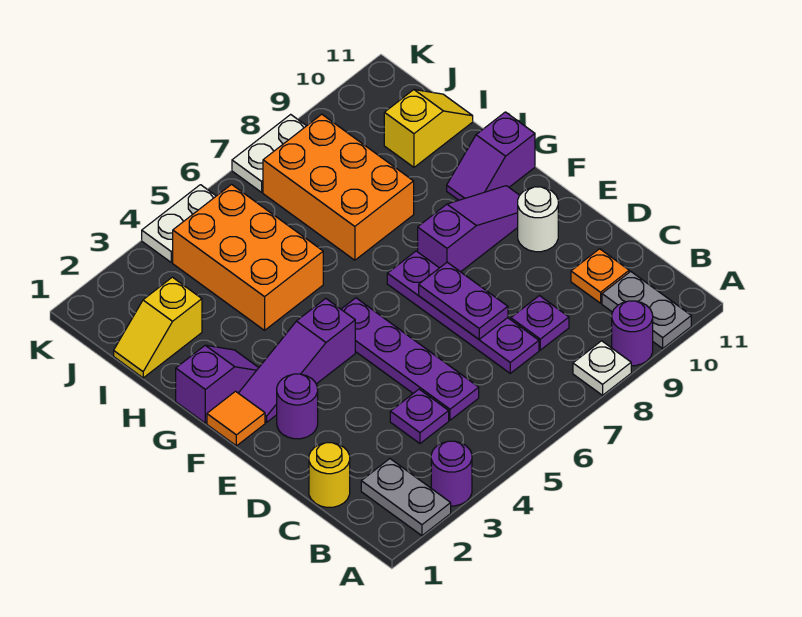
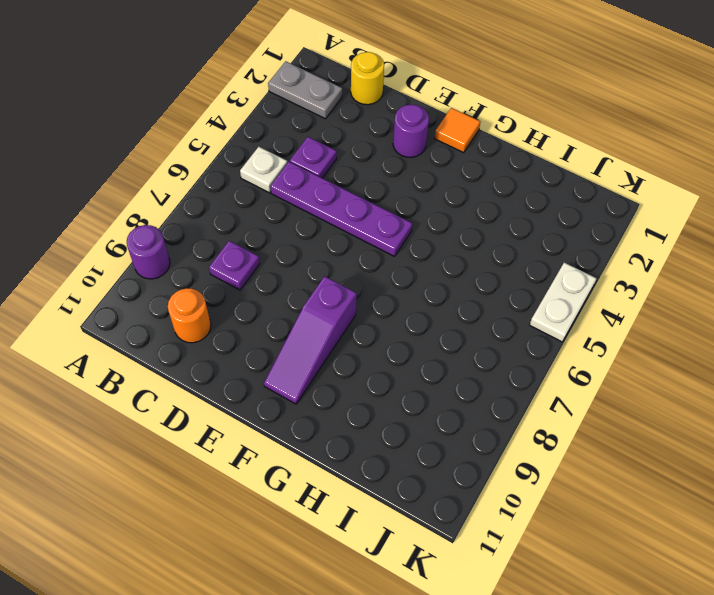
white 1x1 plate [240,147,287,193] -> white 1x1 plate moved to [573,341,631,395]
orange 1x1 round brick [168,288,211,343] -> orange 1x1 plate [571,249,629,303]
none -> purple 1x1 round brick [431,441,472,506]
none -> grey 1x2 plate [602,271,691,348]
none -> purple 1x4 plate [387,251,539,373]

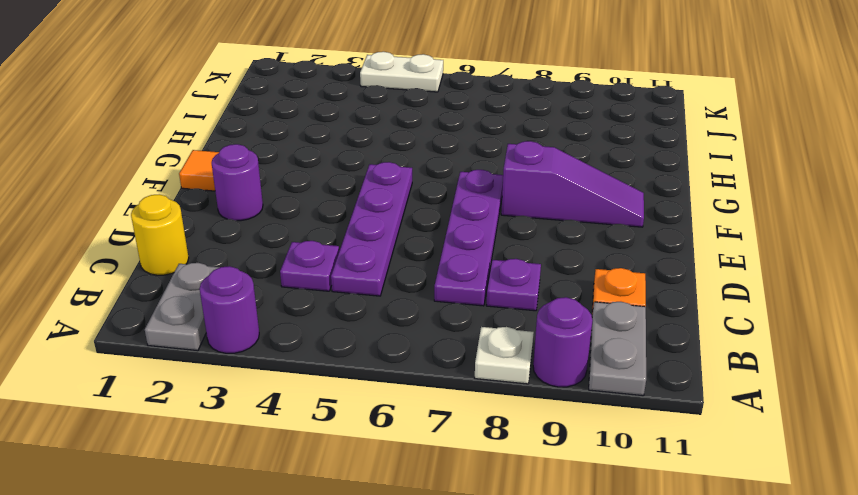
none -> white 1x1 round brick [518,187,558,252]
none -> purple 1x3 slope [239,298,355,422]
none -> purple 1x2 slope [176,345,259,423]

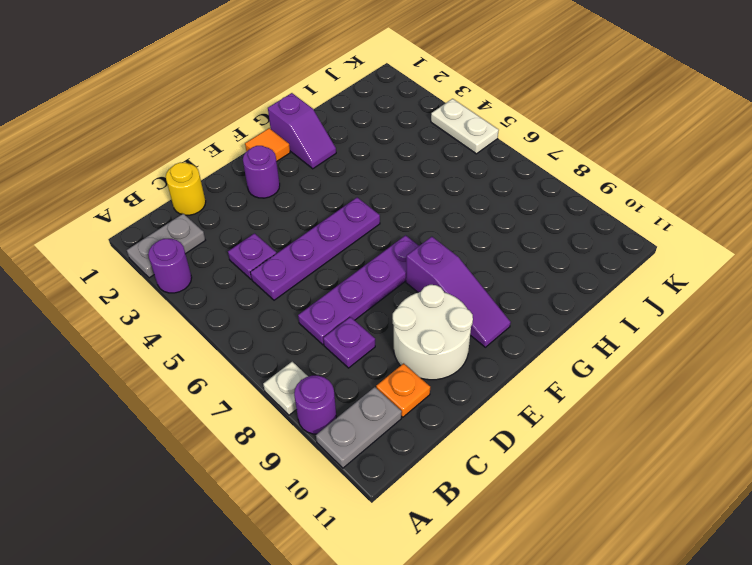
white 2x2 round brick [393,285,473,380] -> white 1x1 round brick [518,187,558,252]
none -> purple 1x3 slope [239,298,355,422]
none -> purple 1x2 slope [447,112,535,200]
none -> orange 2x3 brick [173,185,323,330]

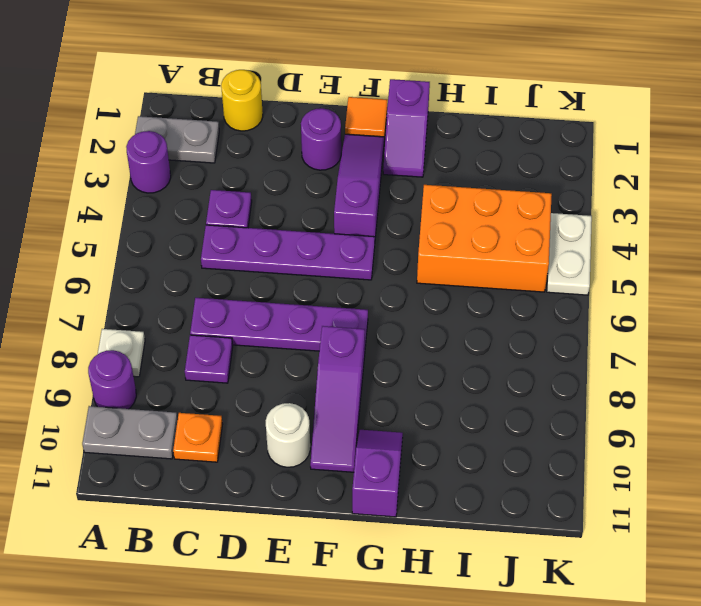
none -> orange 2x3 brick [263,114,414,260]
none -> yellow 1x2 slope [114,277,202,378]
none -> yellow 1x2 slope [384,90,473,167]

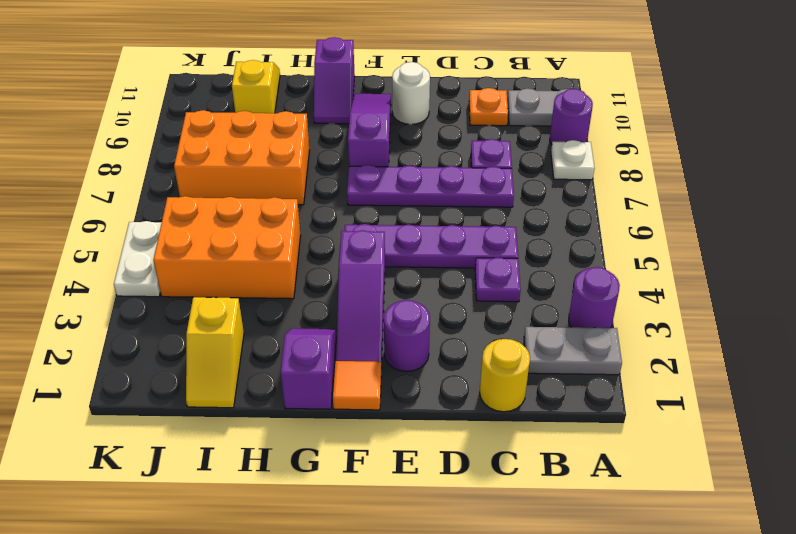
none -> white 1x2 plate [232,114,306,192]
none -> purple 1x2 plate [419,262,508,339]

